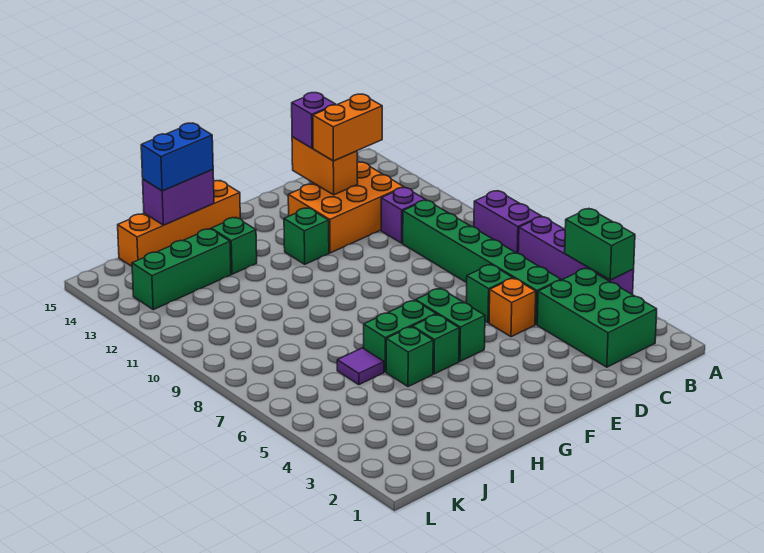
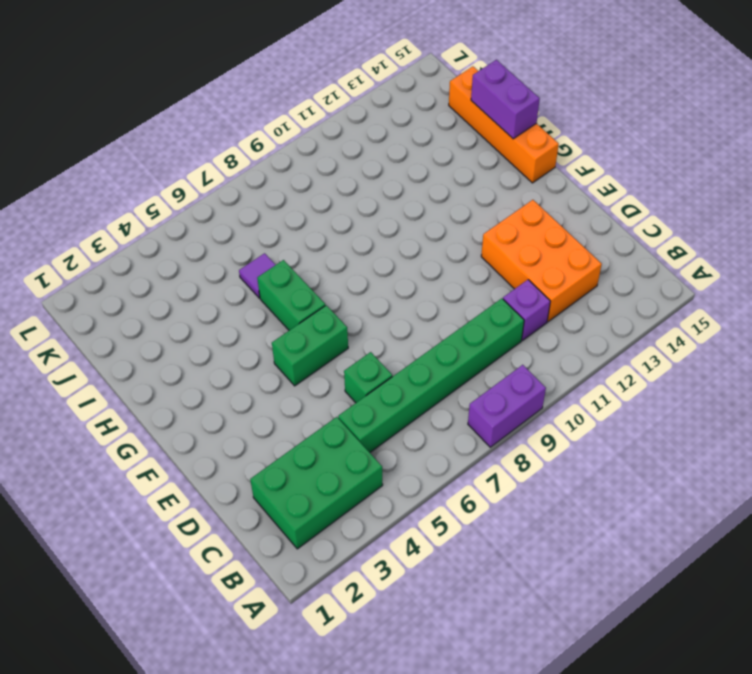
none -> purple 1x4 brick [518,217,634,295]
none -> orange 1x1 brick [489,278,536,337]
none -> green 1x1 brick [284,208,329,264]

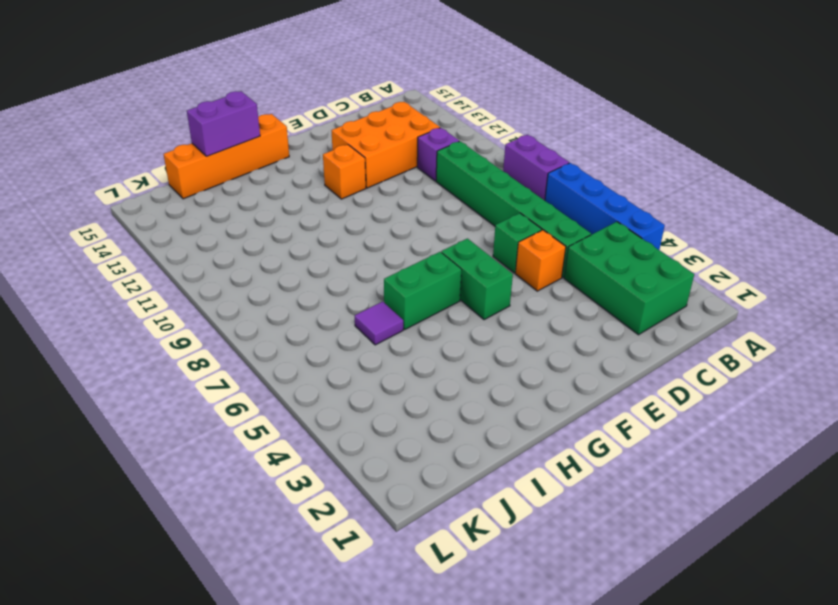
blue 1x4 brick [545,163,665,250] -> purple 1x4 brick [518,217,634,295]
orange 1x1 brick [323,144,366,199] -> green 1x1 brick [284,208,329,264]
none -> green 1x1 brick [413,314,459,374]
none -> green 1x1 brick [386,327,433,387]
none -> green 1x1 brick [211,217,257,274]

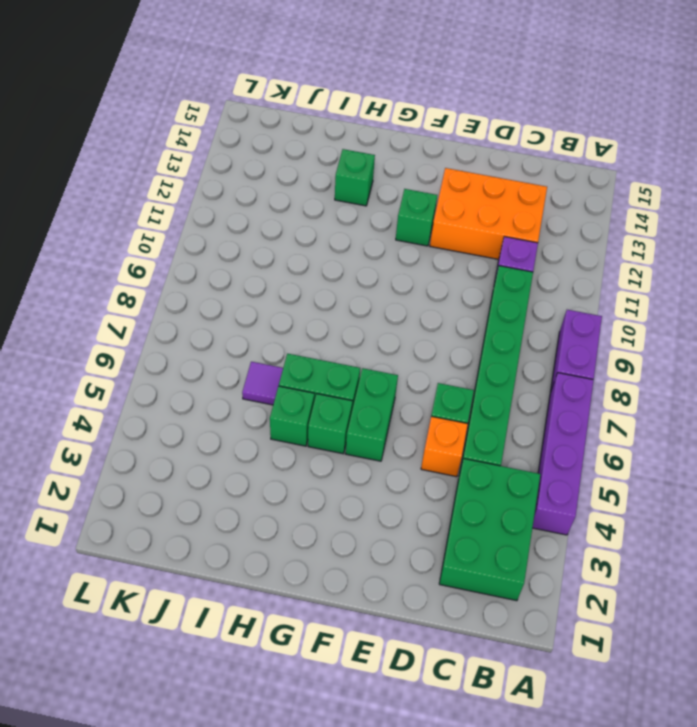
none -> orange 1x4 brick [118,181,240,266]
none -> green 1x3 brick [132,229,231,310]
none -> green 1x2 brick [565,209,635,280]

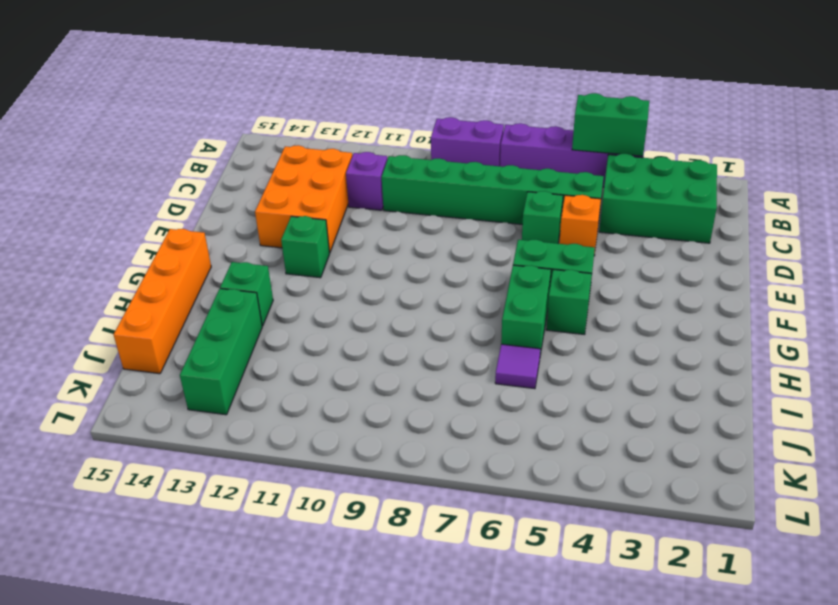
none -> green 1x1 brick [386,327,433,387]
none -> orange 1x2 brick [292,137,358,195]
none -> purple 1x2 brick [143,169,214,225]

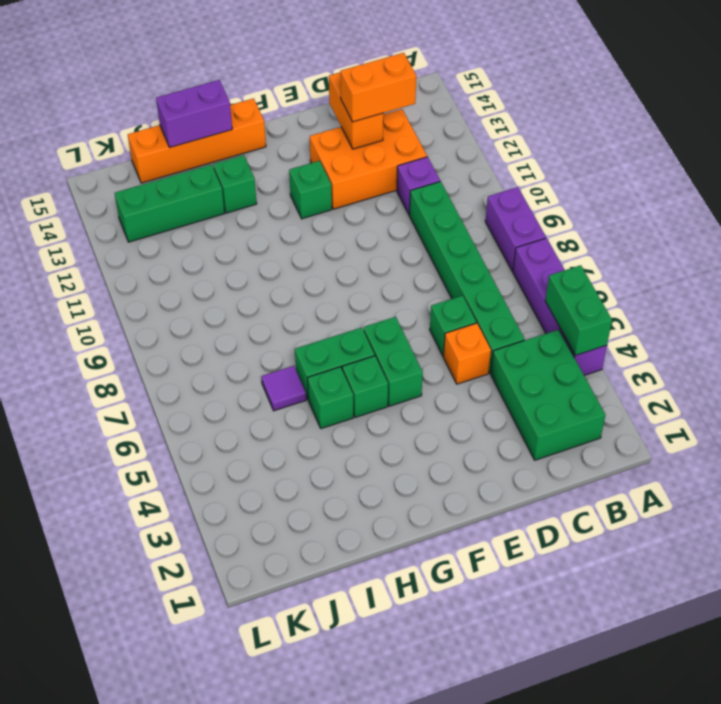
none -> purple 1x1 brick [292,93,336,148]
none -> blue 1x2 brick [141,123,213,191]

